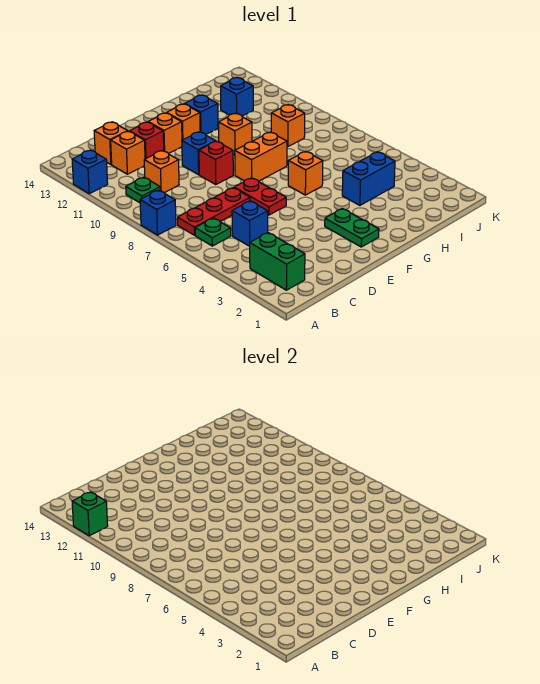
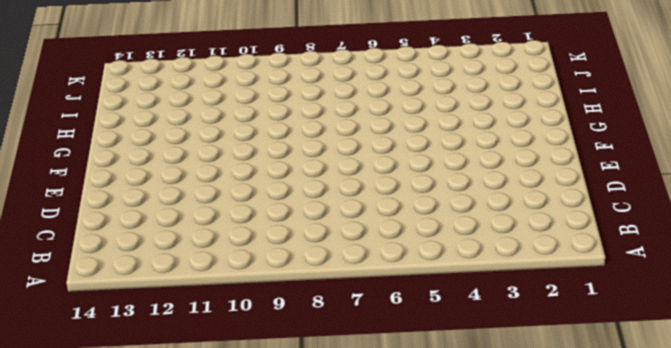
none -> blue 1x1 brick [140,190,176,235]
none -> blue 1x1 brick [72,150,108,194]
none -> green 1x2 brick [250,233,305,290]

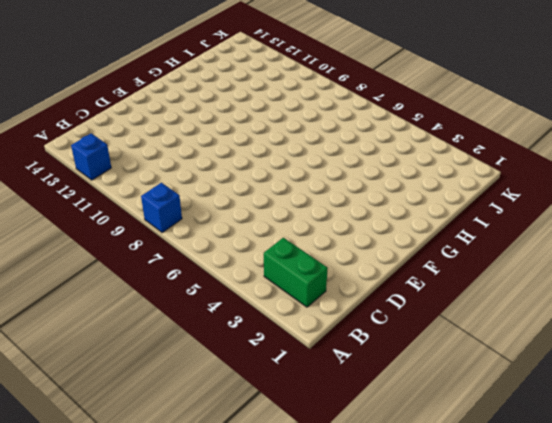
none -> green 1x1 plate [195,218,231,246]
none -> red 1x3 plate [178,188,250,235]
none -> green 1x1 plate [126,177,160,203]

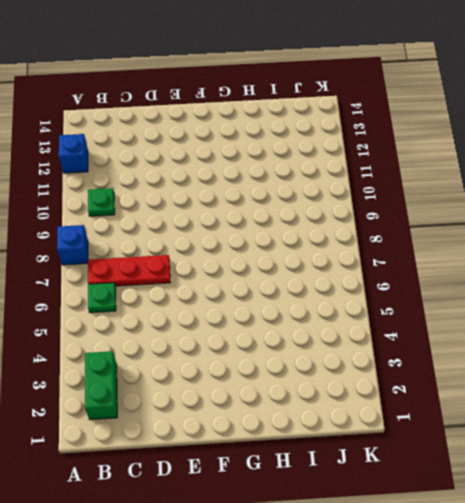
none -> blue 1x1 brick [232,201,268,246]
none -> orange 1x1 brick [144,151,179,193]
none -> orange 1x1 brick [111,131,145,174]

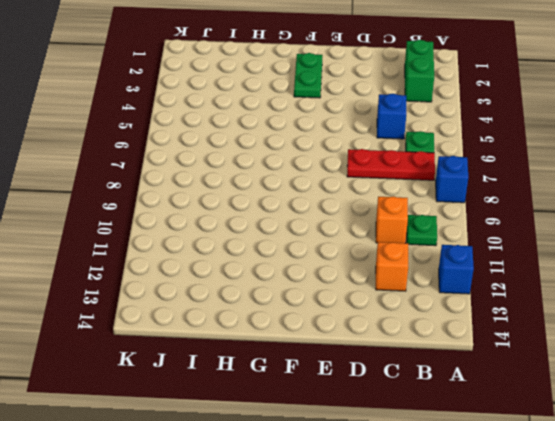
none -> orange 1x1 brick [94,122,128,164]
none -> red 1x1 brick [130,122,164,159]
none -> red 1x2 plate [234,178,286,215]

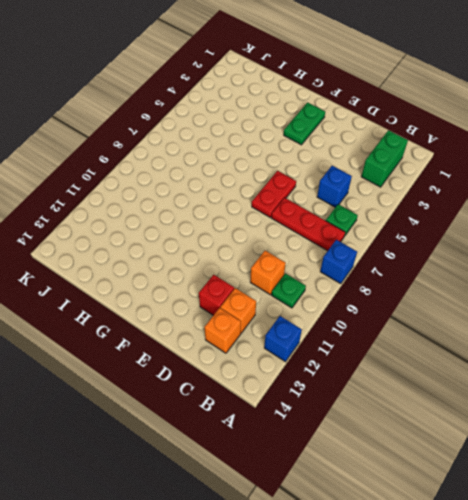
none -> red 1x1 brick [199,141,233,185]
none -> blue 1x1 brick [182,132,216,175]
none -> orange 1x1 brick [148,113,182,154]

